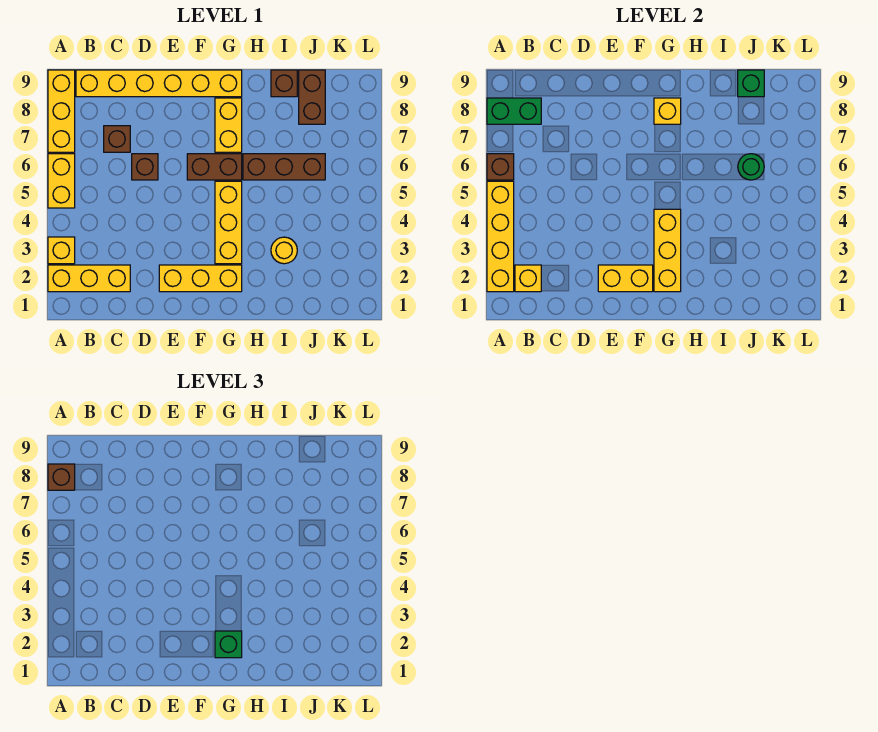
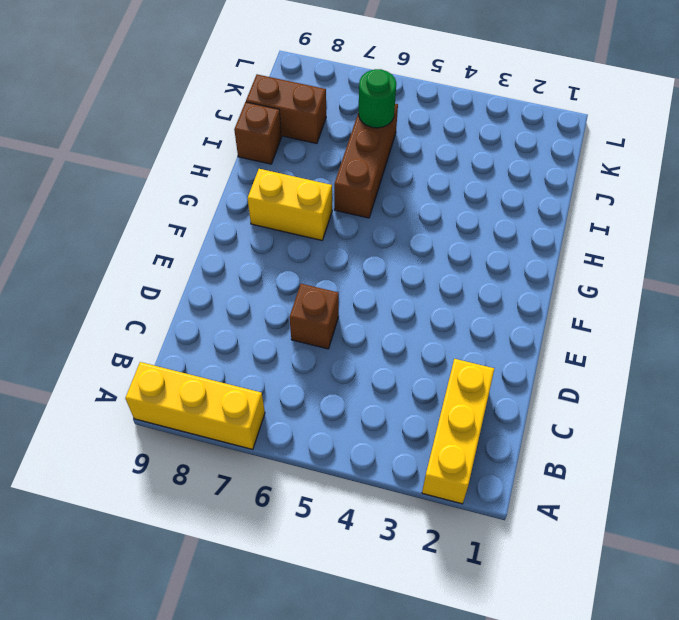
none -> yellow 1x1 brick [48,237,75,264]
none -> yellow 1x2 brick [48,154,75,208]
none -> yellow 1x6 brick [76,70,242,97]

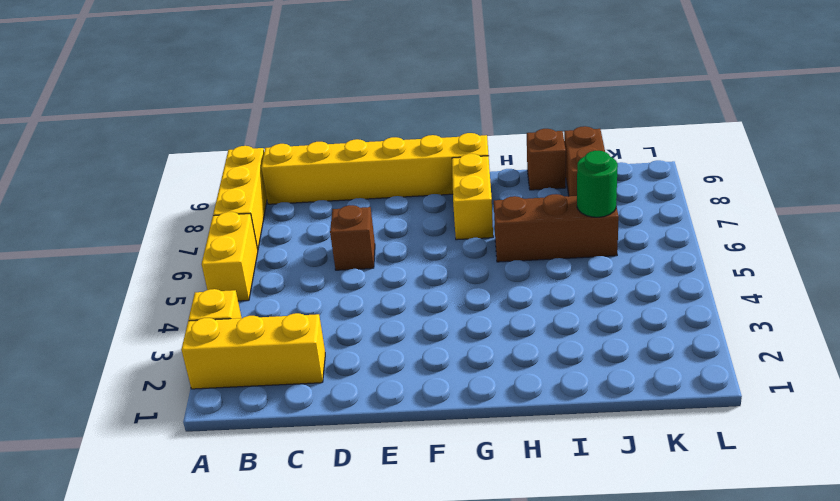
none -> brown 1x1 brick [104,126,130,152]
none -> yellow 1x3 brick [159,265,242,292]
none -> brown 1x2 brick [187,154,242,180]

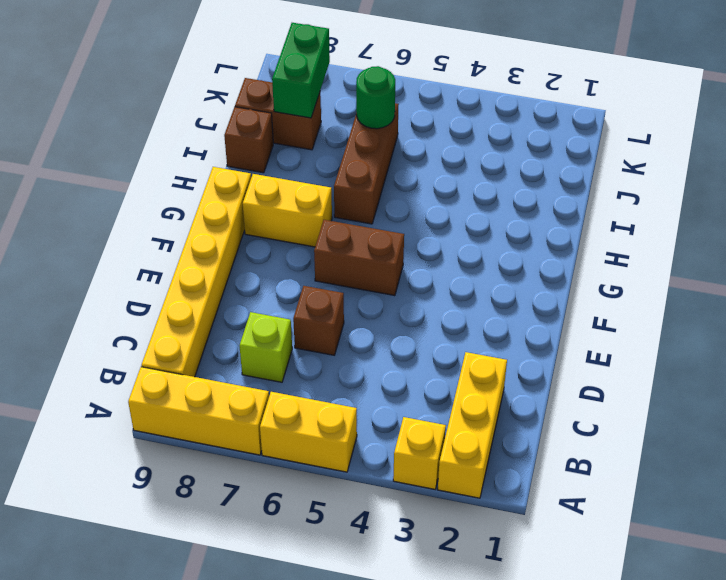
lime 1x1 brick [239,312,292,382] -> brown 1x1 brick [104,126,130,152]
brown 1x2 brick [314,220,404,296] -> brown 1x2 brick turned to [187,154,242,180]
green 1x2 brick [272,23,330,118] -> green 1x2 brick moved to [487,98,541,124]
none -> yellow 1x3 brick [159,265,242,292]
none -> yellow 1x3 brick [215,181,242,264]
none -> yellow 1x1 round brick [271,237,297,264]

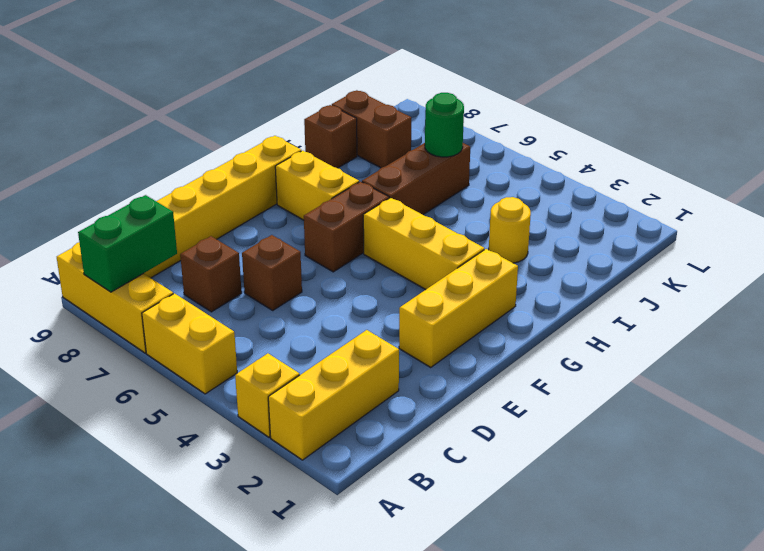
none -> yellow 1x4 brick [487,181,514,292]
none -> brown 1x1 brick [487,154,514,180]
none -> yellow 1x1 brick [515,265,541,292]

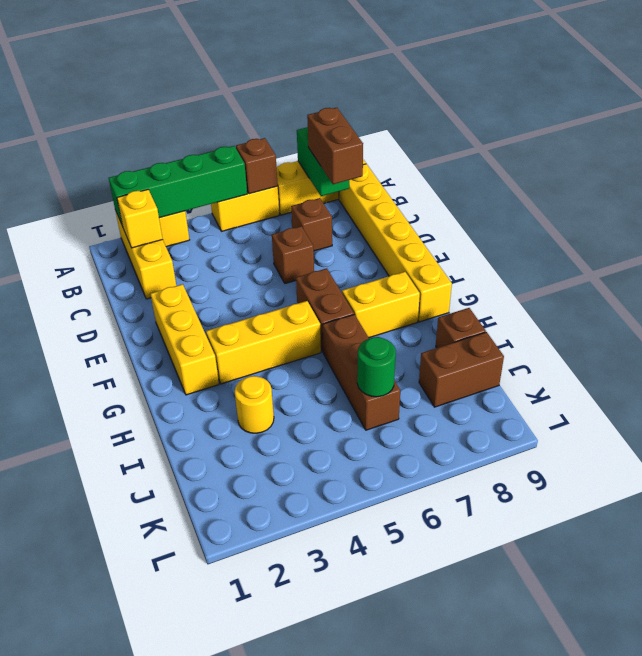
green 1x4 brick [109,146,247,226] -> yellow 1x4 brick [487,181,514,292]
brown 1x2 brick [307,108,363,184] -> none
none -> yellow 1x2 brick [598,265,653,292]
none -> yellow 1x3 brick [654,209,681,292]
none -> yellow 1x1 brick [654,98,681,124]

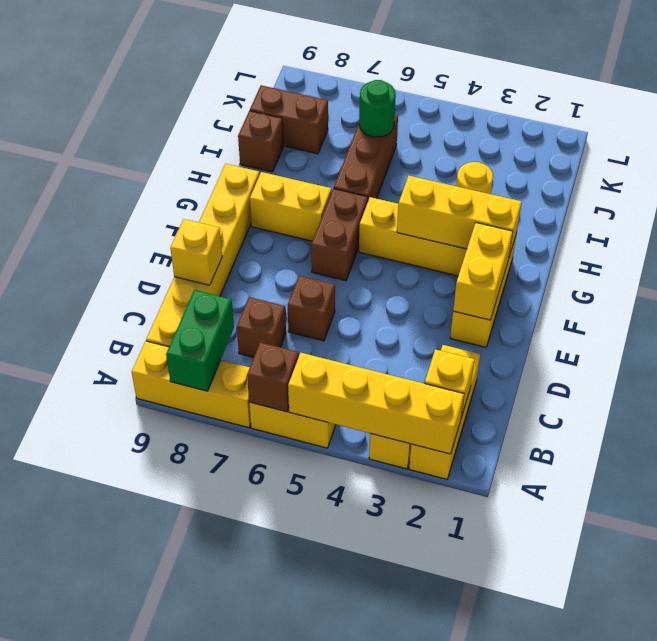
yellow 1x1 brick [170,219,222,285] -> yellow 1x1 brick moved to [654,98,681,124]
none -> green 1x1 brick [738,70,764,97]
none -> brown 1x1 brick [48,464,75,490]
none -> green 1x1 brick [215,631,242,658]

